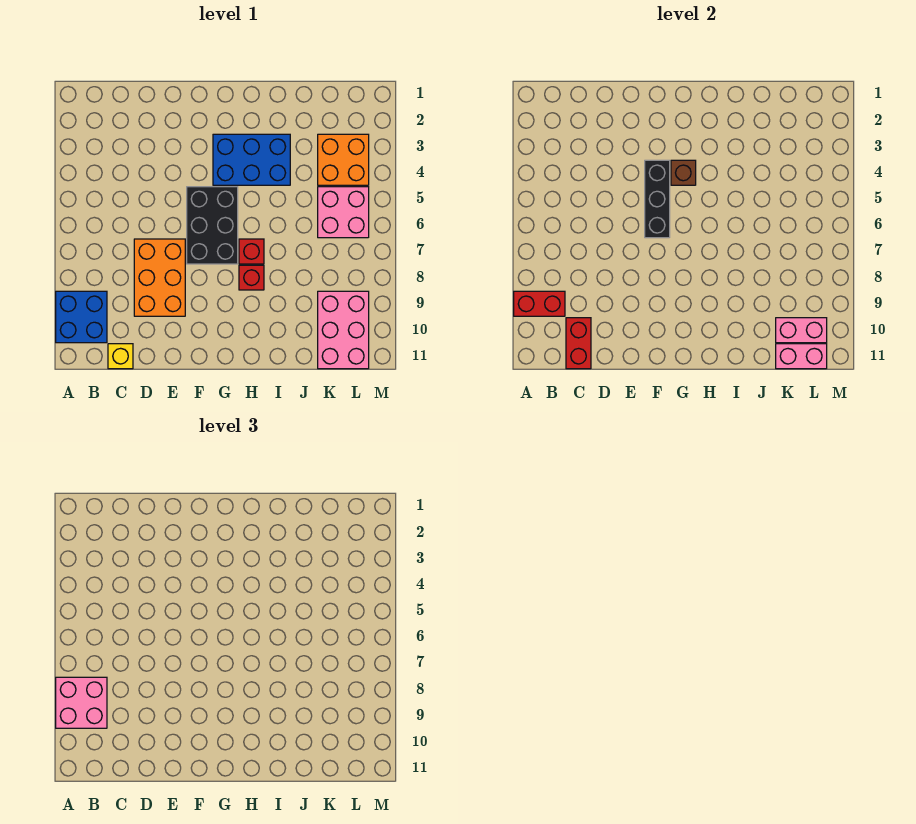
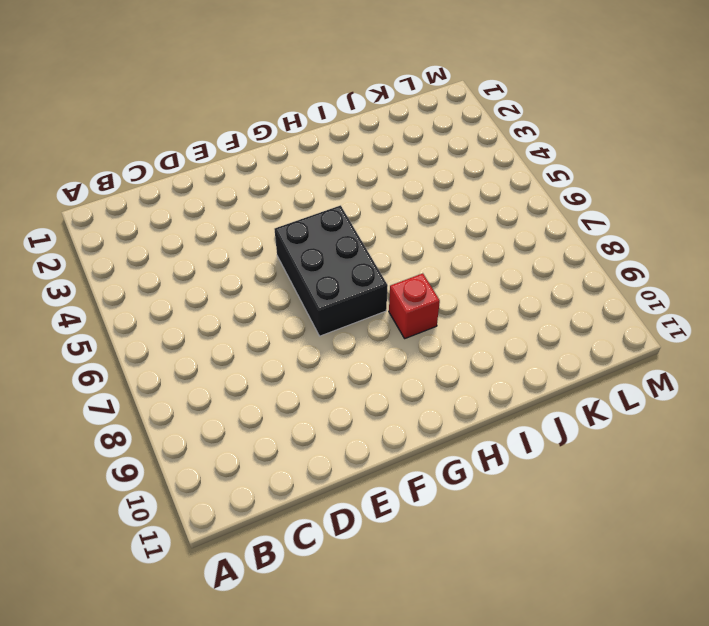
none -> blue 2x2 brick [56,291,107,343]
none -> yellow 1x1 brick [108,344,133,369]
none -> orange 2x3 brick [134,239,185,316]

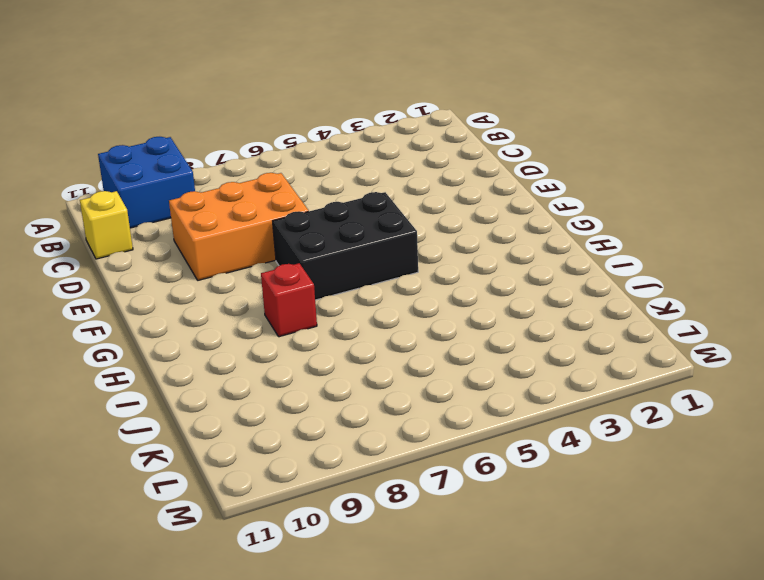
none -> blue 2x3 brick [213,134,290,185]
none -> red 1x1 brick [239,239,264,264]
none -> orange 2x2 brick [318,134,369,185]

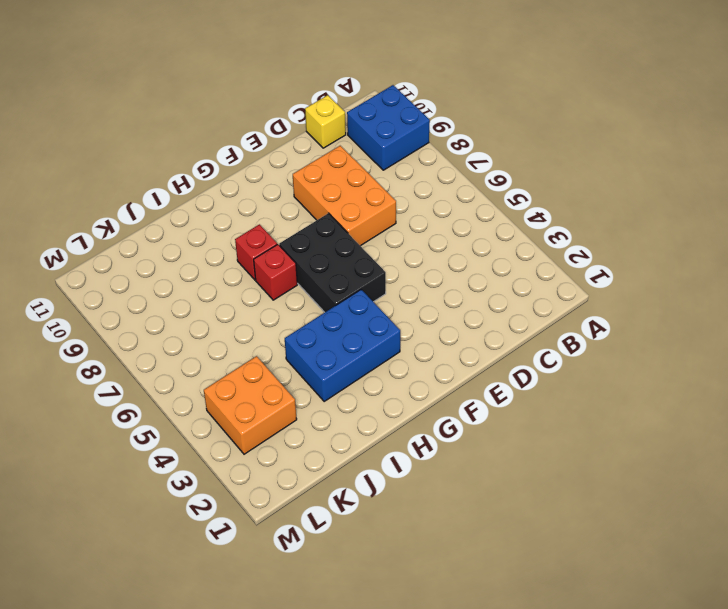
none -> pink 2x2 brick [318,187,369,238]
none -> pink 2x3 brick [318,291,369,369]
none -> red 1x2 brick [514,291,565,316]

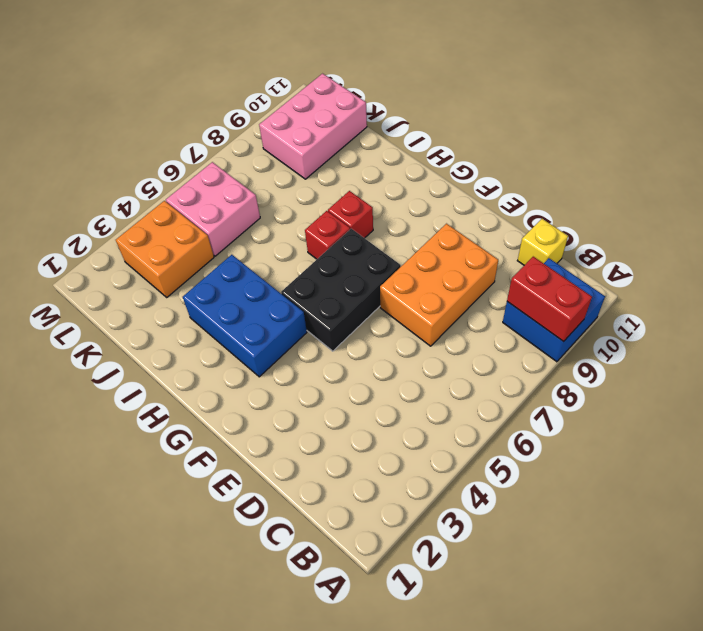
none -> red 1x2 brick [566,318,591,369]
none -> black 1x3 brick [645,160,670,238]
none -> brown 1x1 brick [671,160,696,185]

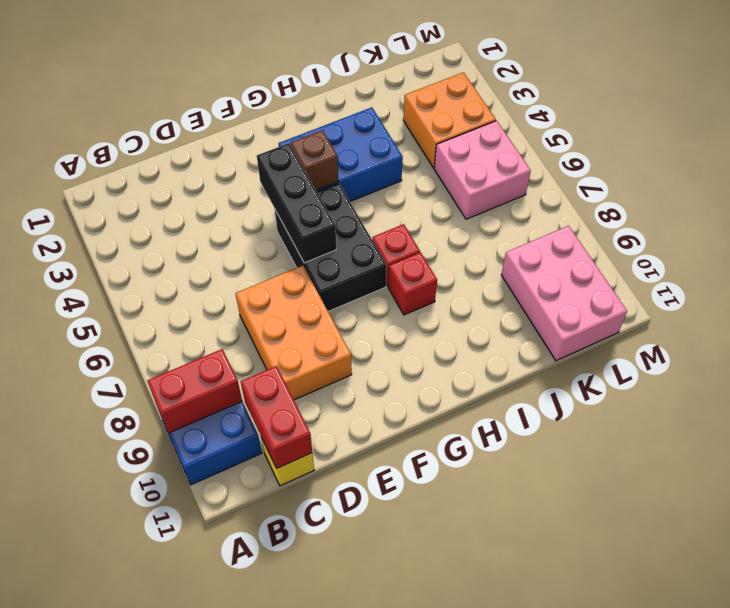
none -> pink 1x2 brick [776,318,827,343]
none -> pink 1x2 brick [776,344,827,369]
none -> pink 2x2 brick [56,677,107,728]

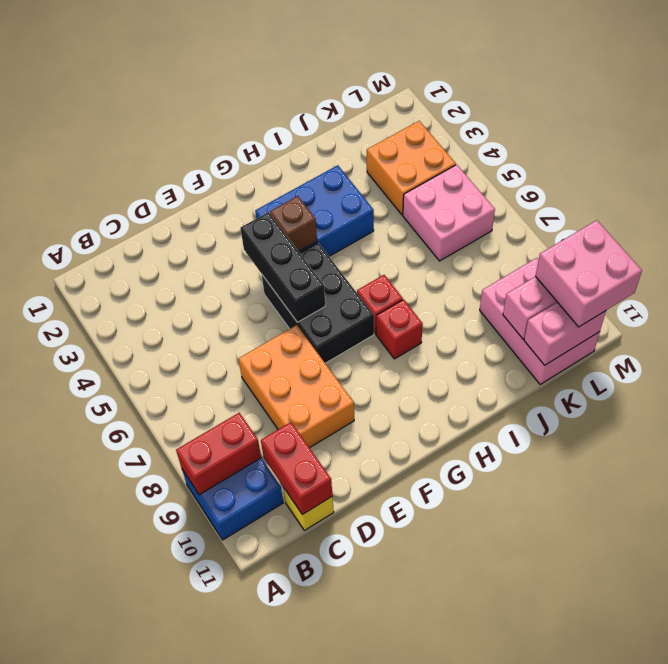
pink 2x2 brick [536,220,642,327] -> pink 2x2 brick moved to [56,677,107,728]

